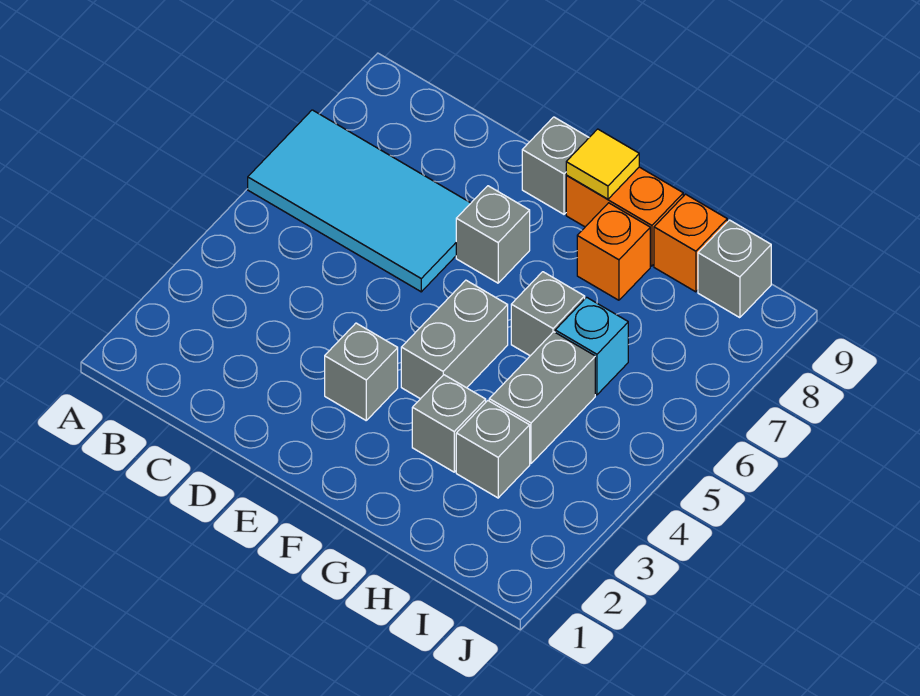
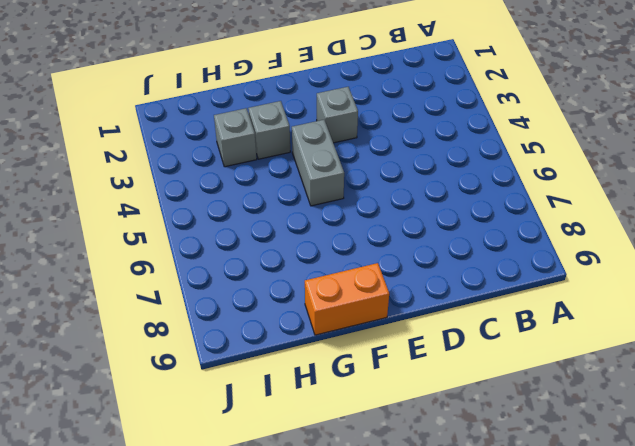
none -> cyan 2x4 tile [248,110,471,292]
none -> grey 1x1 brick [456,186,530,283]
none -> grey 1x1 brick [522,117,589,214]

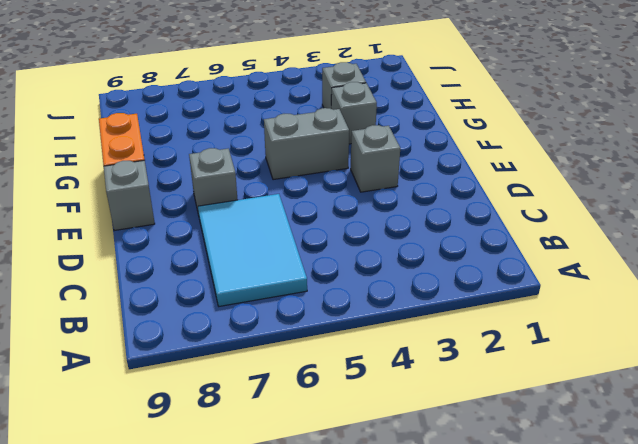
cyan 2x3 tile [198,194,307,306] -> cyan 2x4 tile [248,110,471,292]
none -> grey 1x1 brick [511,272,585,356]
none -> orange 1x1 brick [577,203,650,300]
none -> grey 1x2 brick [489,332,595,463]

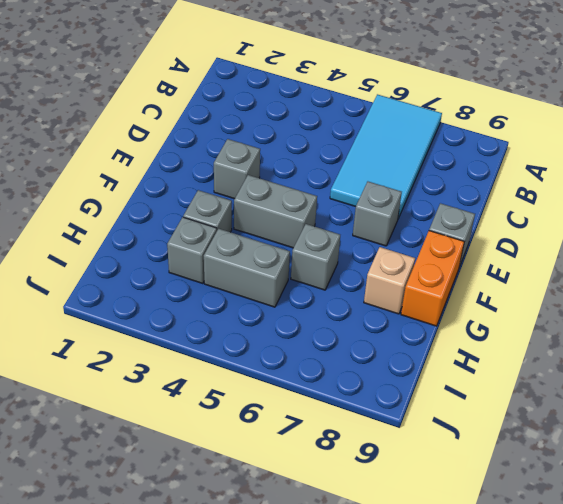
tan 1x1 brick [364,247,415,314] -> orange 1x1 brick [577,203,650,300]
none -> cyan 1x1 brick [555,297,628,395]
none -> orange 1x1 brick [654,194,727,292]
none -> grey 1x1 brick [698,220,771,318]

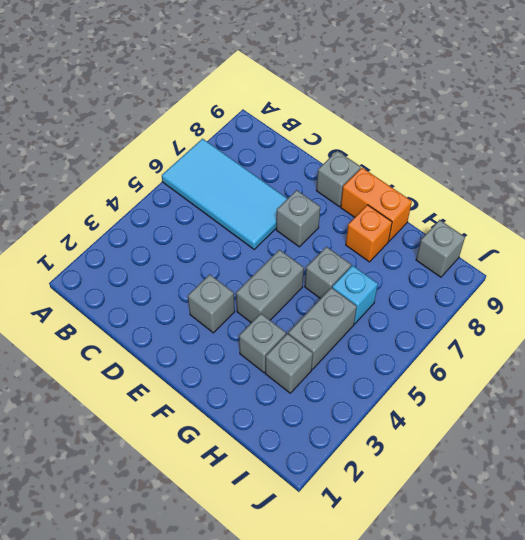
none -> orange 1x1 brick [654,194,727,292]
none -> yellow 1x1 tile [566,129,639,199]

